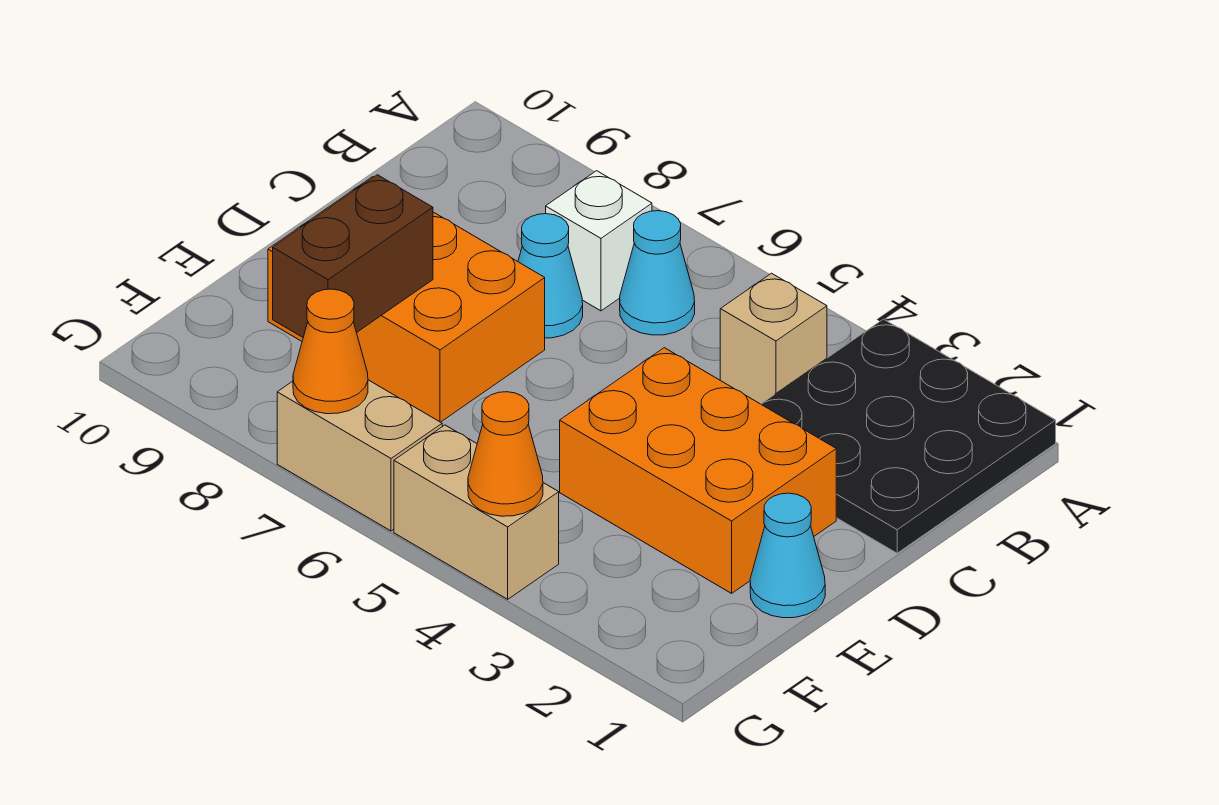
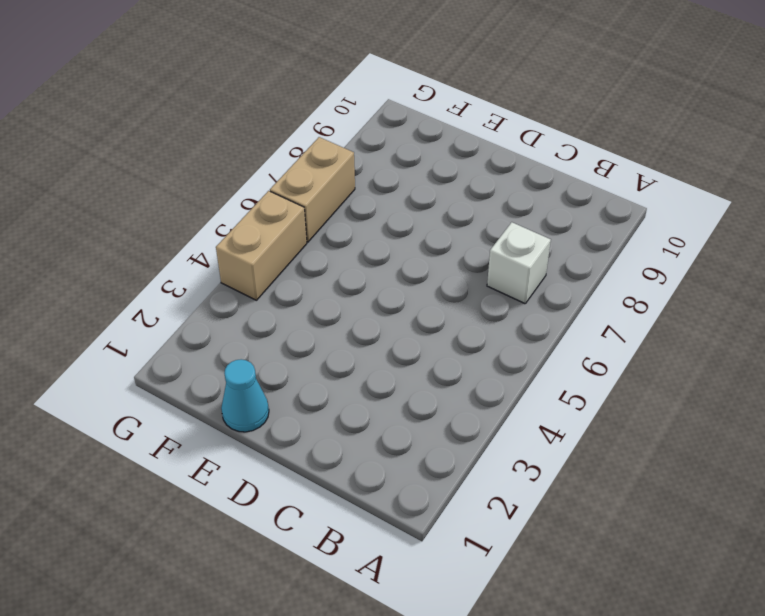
none -> black 3x3 plate [761,319,1056,553]
none -> tan 1x1 brick [720,273,827,404]
none -> cyan 1x1 cone [620,211,695,335]

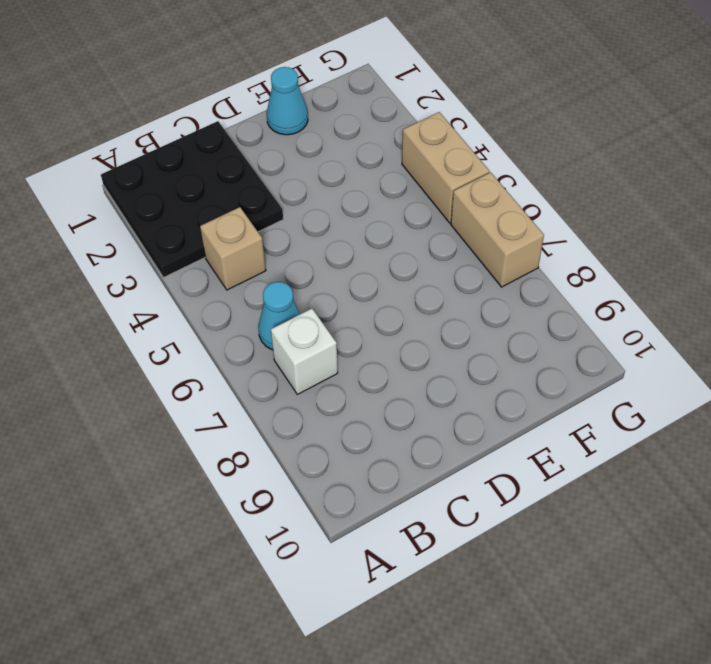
none -> cyan 1x1 cone [518,214,583,338]
none -> orange 2x3 brick [560,348,836,593]
none -> orange 2x3 brick [268,177,545,422]

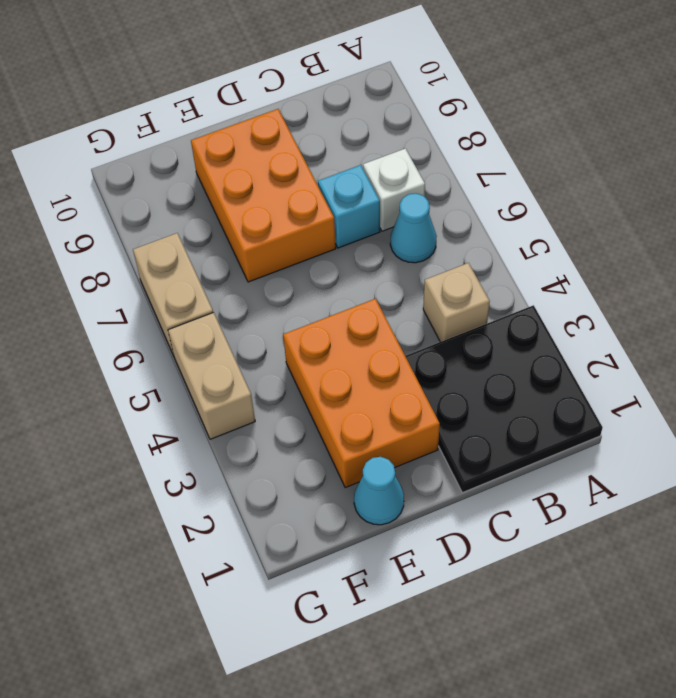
cyan 1x1 brick [318,165,380,248] -> cyan 1x1 cone [518,214,583,338]
none -> brown 1x2 brick [273,175,433,337]
none -> orange 1x1 cone [468,392,543,516]
none -> orange 1x1 cone [293,289,368,414]

